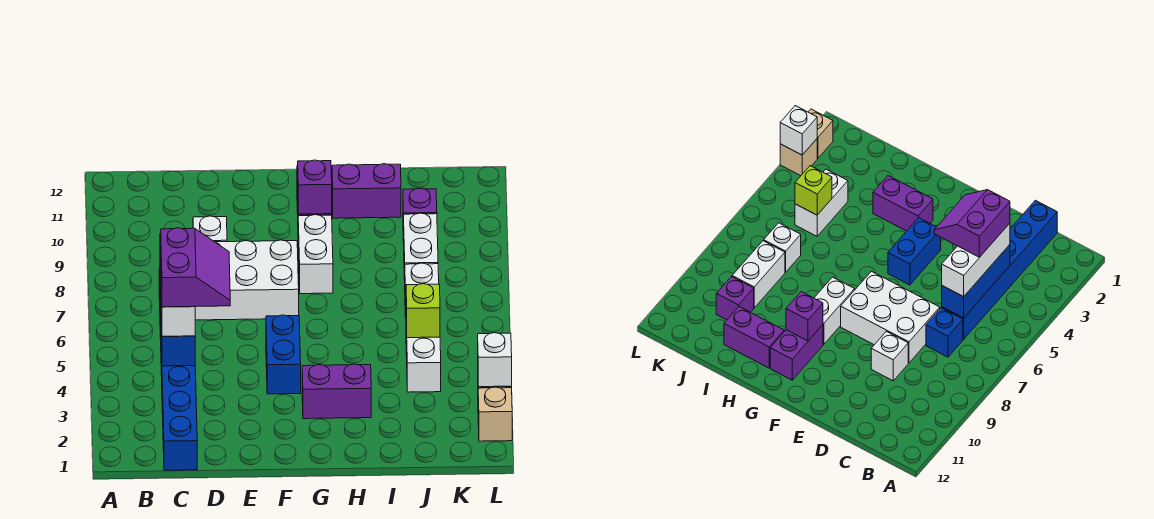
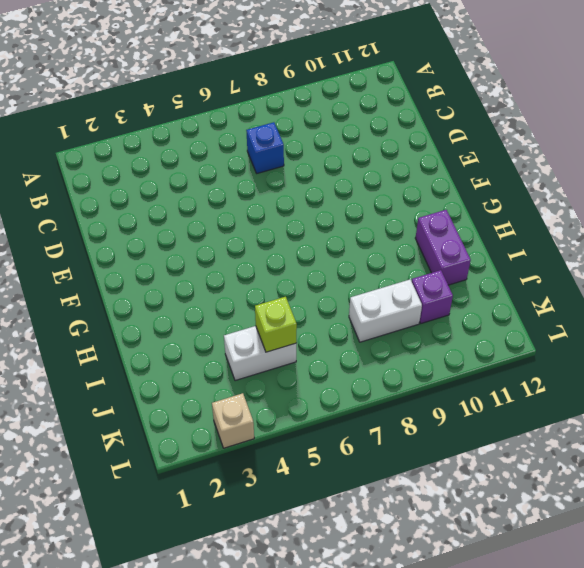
none -> blue 1x6 brick [160,309,197,470]
none -> white 2x3 brick [195,240,299,320]
none -> white 1x1 brick [193,216,227,242]

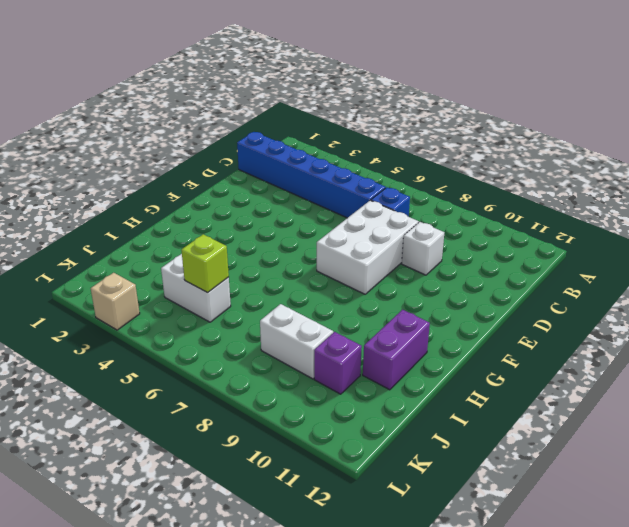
none -> blue 1x2 brick [266,315,301,394]
none -> purple 1x2 brick [302,364,371,419]
none -> white 1x2 brick [298,215,333,294]

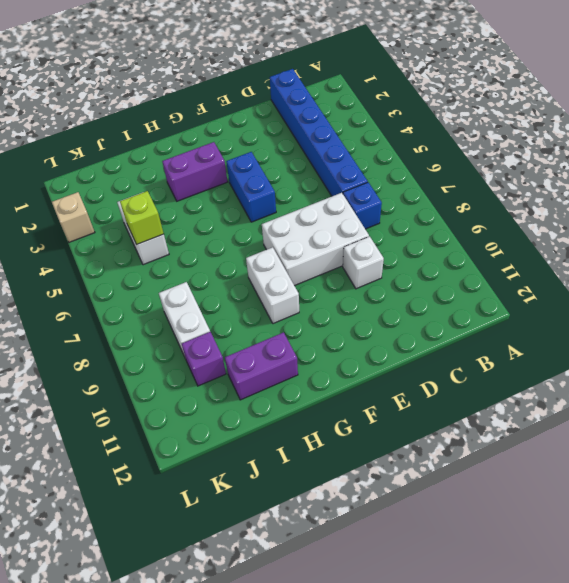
none -> purple 1x2 brick [770,325,823,380]
none -> white 1x1 brick [405,263,439,317]
none -> tan 1x1 brick [478,387,512,441]

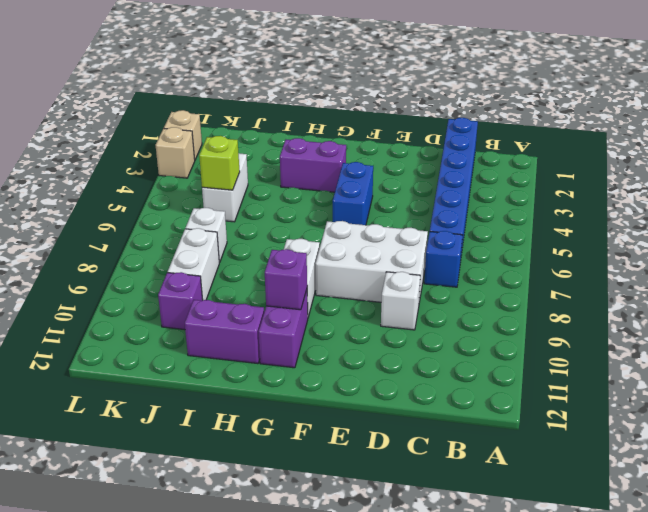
none -> blue 1x3 brick [160,280,195,366]
none -> white 1x1 brick [478,333,512,387]
none -> white 1x3 brick [160,233,195,336]

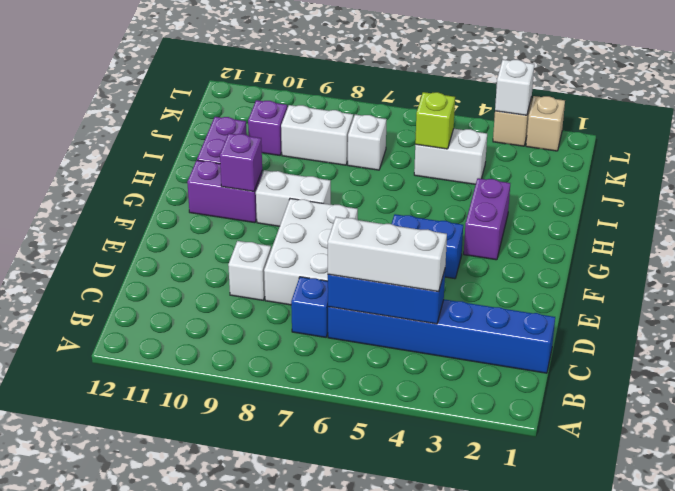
none -> purple 2x2 slope [161,228,230,307]

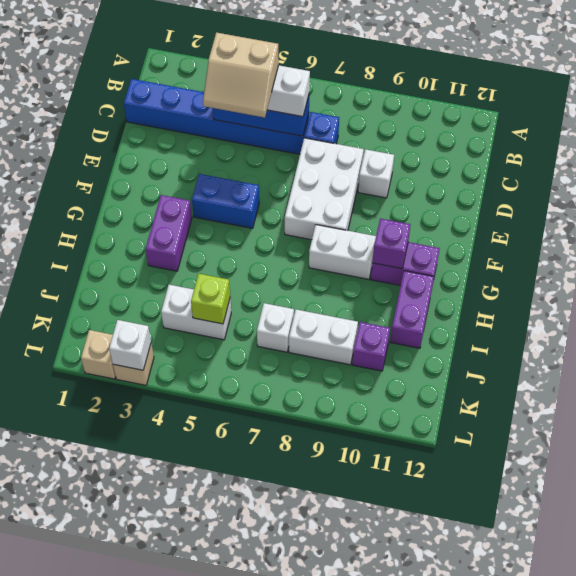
tan 2x2 slope [203,32,279,118] -> purple 2x2 slope [161,228,230,307]

